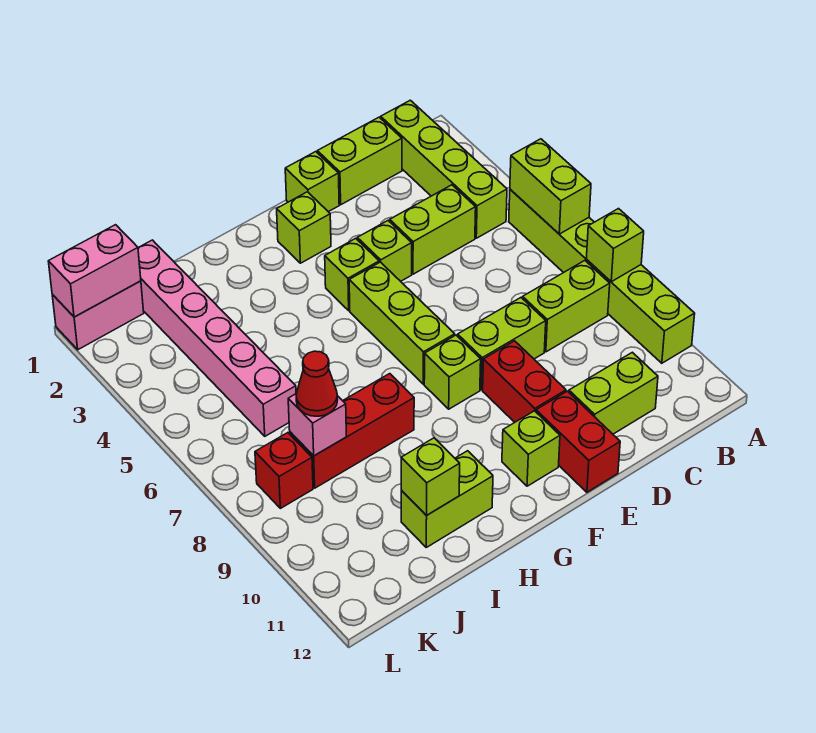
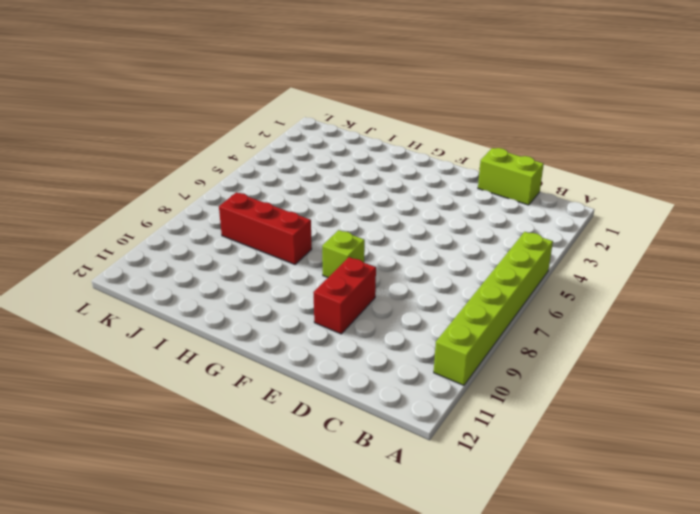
none -> lime 1x4 brick [381,100,507,238]
none -> lime 1x2 brick [523,261,610,352]
none -> lime 1x2 brick [390,185,476,274]

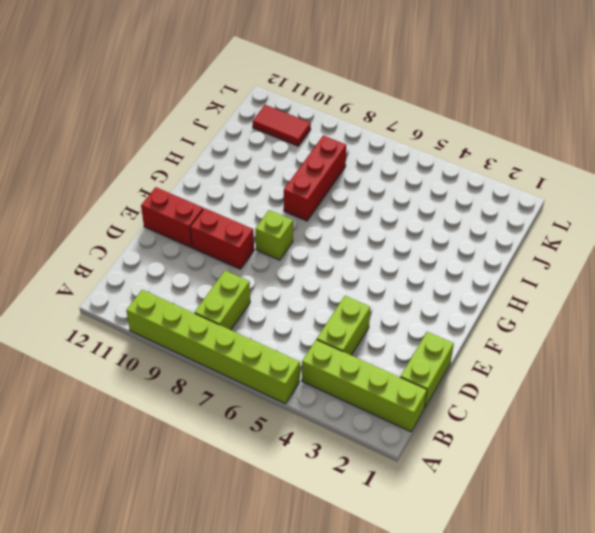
red 1x2 tile [253,105,311,146] -> none
none -> lime 1x2 brick [569,352,658,434]
none -> lime 1x2 brick [458,298,546,390]
none -> lime 1x1 brick [285,152,339,212]

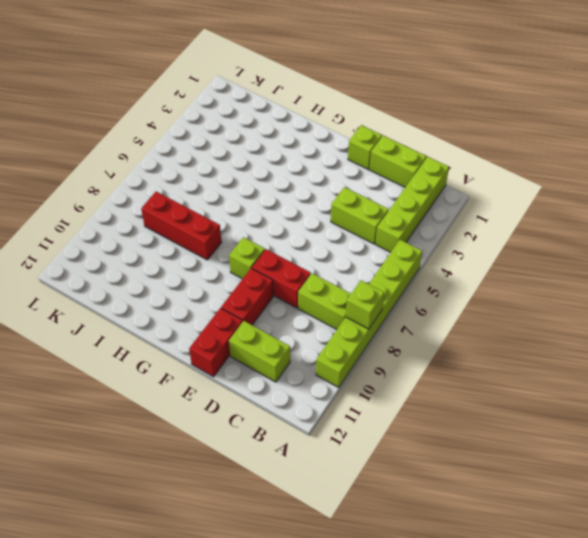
red 1x2 brick [252,249,311,308] -> lime 1x2 brick [458,298,546,390]
none -> lime 1x1 brick [357,221,412,281]
none -> lime 1x1 brick [277,192,331,263]
none -> lime 1x1 brick [325,238,379,311]

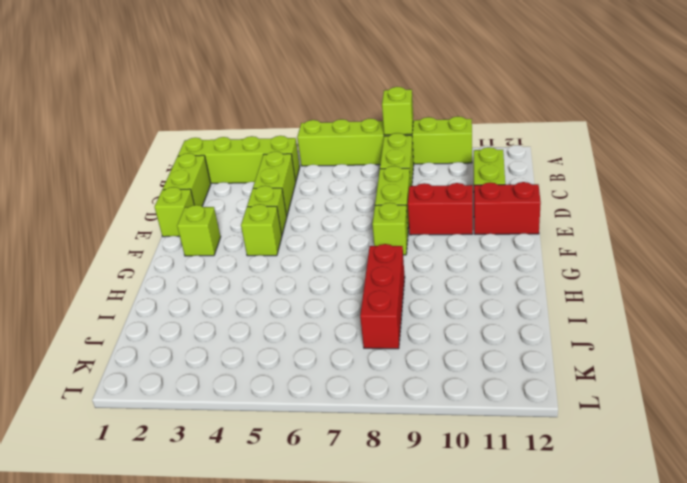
none -> lime 1x3 brick [349,262,455,384]
none -> lime 1x1 brick [502,411,560,486]
none -> lime 1x2 brick [401,451,493,547]

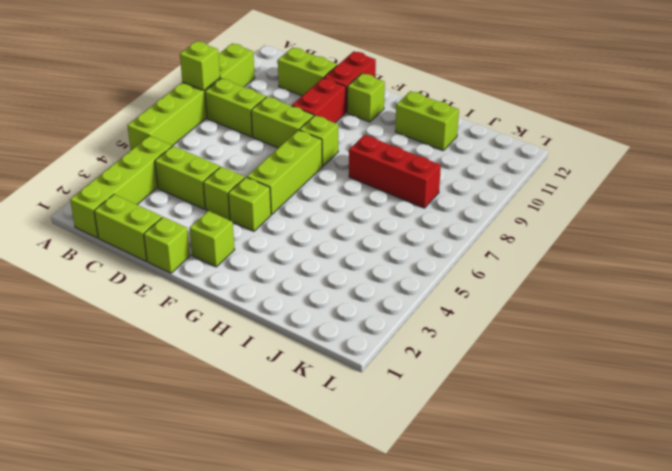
none -> pink 1x6 brick [138,240,296,436]
none -> pink 1x2 brick [52,281,144,350]
none -> red 1x1 brick [255,433,313,508]

